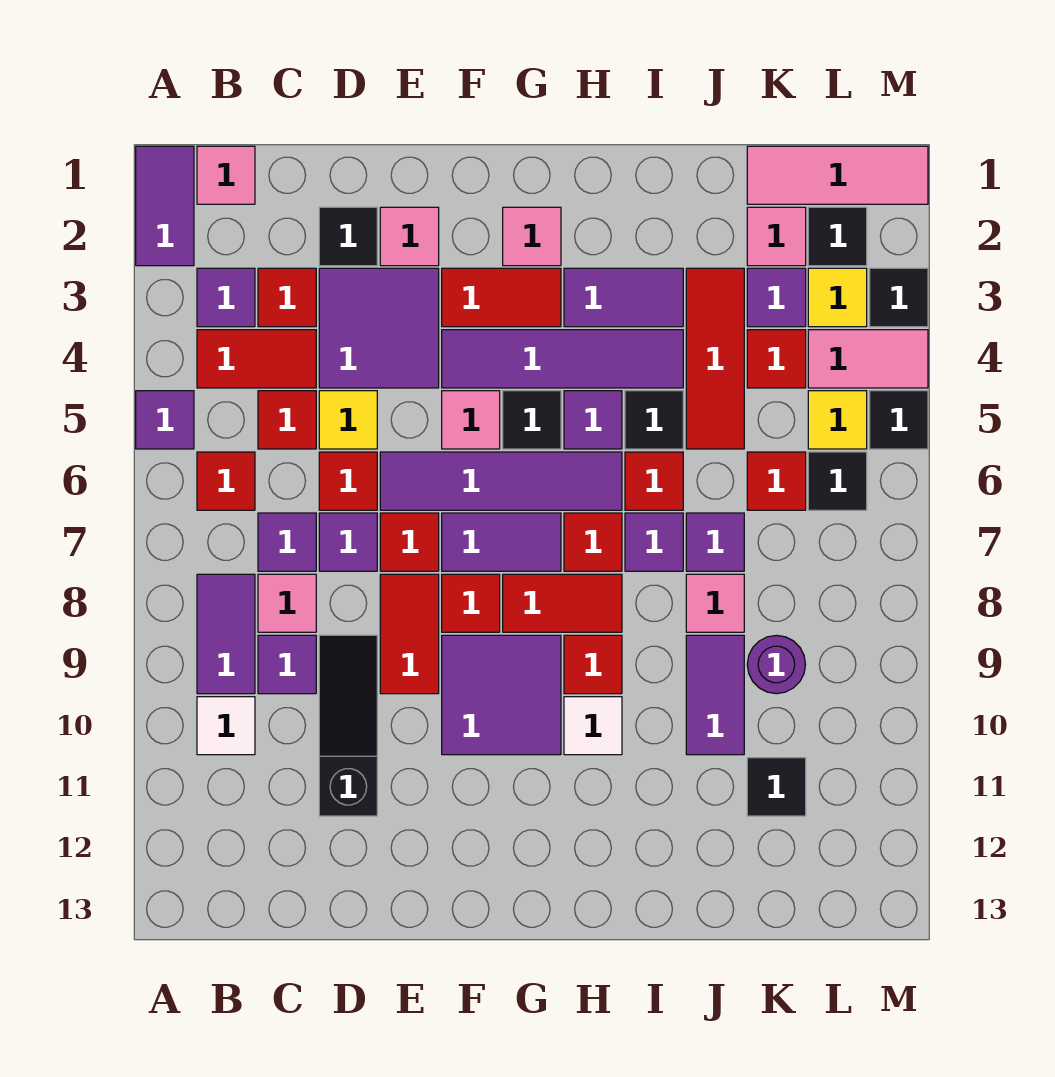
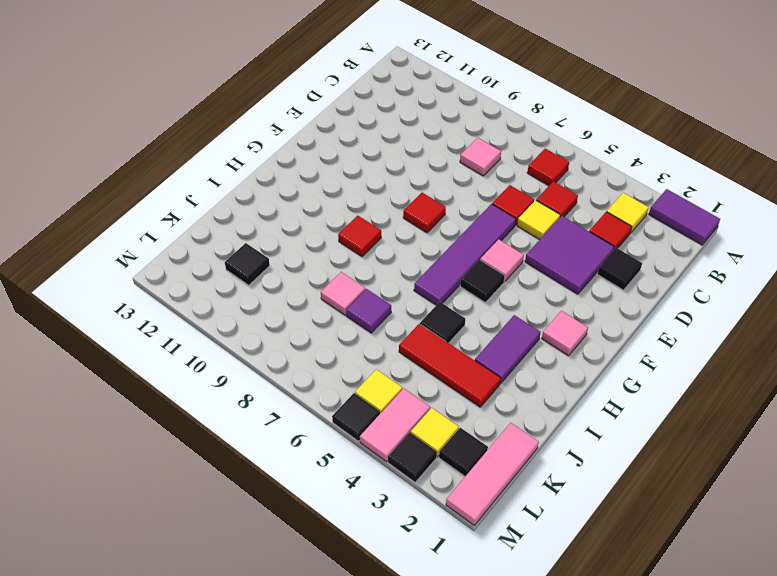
yellow 1x1 tile [607,193,649,233] -> purple 1x1 tile [197,268,255,327]
none -> purple 1x1 tile [136,391,194,449]
none -> pink 1x1 tile [197,146,255,204]
none -> red 1x2 tile [197,330,316,388]
none -> purple 1x2 tile [197,574,255,694]

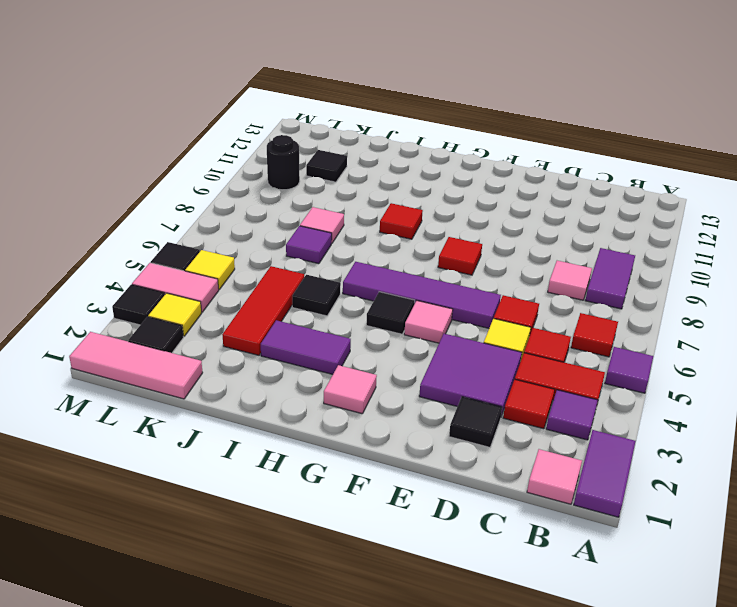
black 1x1 round brick [267,135,300,190] -> none
none -> white 1x1 tile [197,697,255,755]
none -> purple 1x1 tile [258,513,316,571]
none -> purple 1x1 tile [258,635,316,694]
none -> purple 1x1 tile [319,513,377,571]

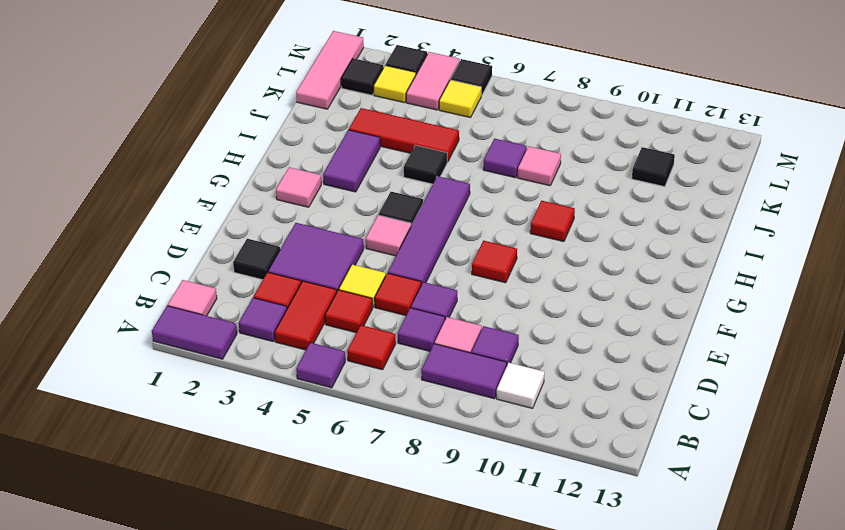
none -> black 1x3 slope [319,635,377,816]
none -> pink 1x1 tile [380,207,439,266]
none -> red 1x1 tile [380,513,439,571]
none -> red 1x2 tile [380,574,439,694]

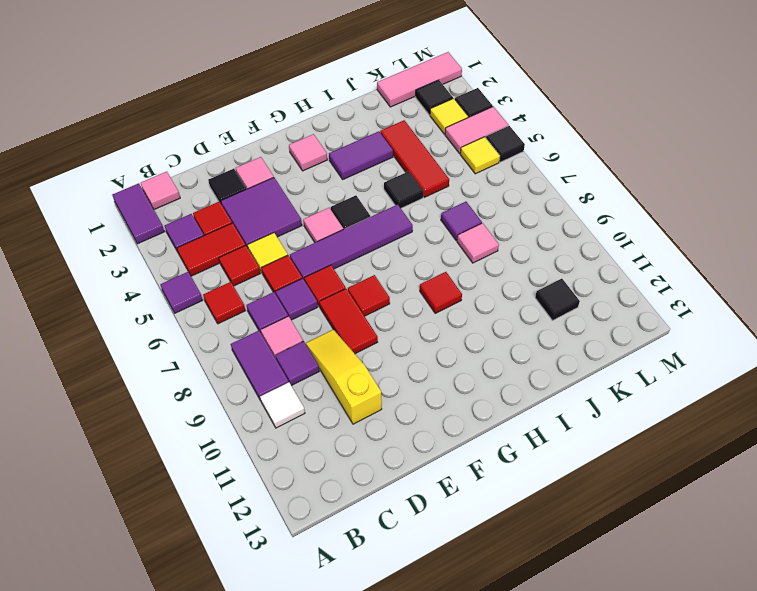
yellow 1x3 slope [306,330,382,424] -> black 1x3 slope [319,635,377,816]
none -> red 1x2 tile [442,268,561,327]
none -> purple 1x4 tile [442,330,683,388]
none -> purple 1x2 tile [442,513,561,571]
none -> purple 2x2 tile [442,635,561,755]

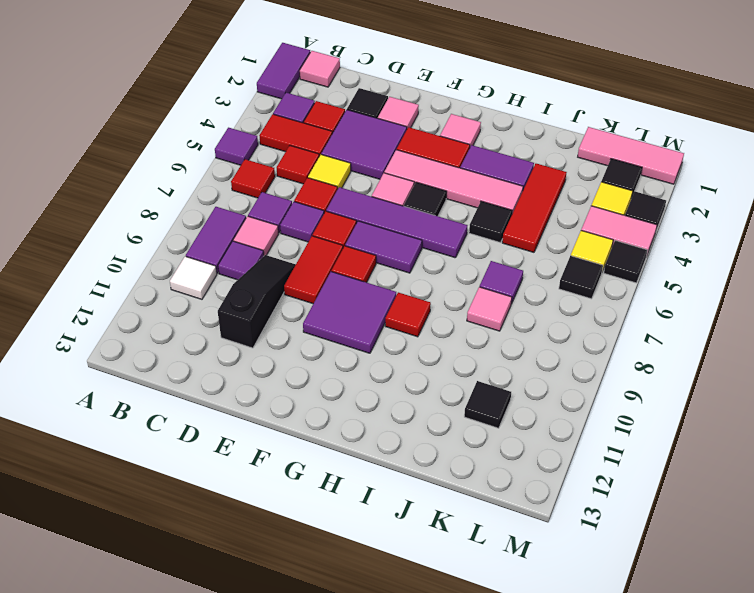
pink 1x4 tile [384,150,523,213] -> purple 1x4 tile [442,330,683,388]
none -> red 1x2 tile [503,574,622,632]
none -> purple 1x1 tile [564,391,622,449]
none -> red 1x1 tile [564,513,622,571]
none -> white 1x1 tile [564,697,622,755]

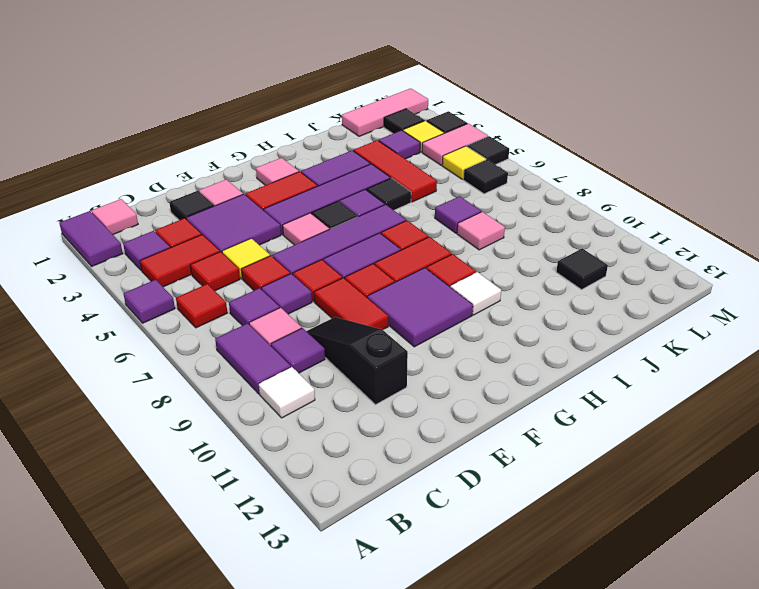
none -> red 1x1 tile [625,452,683,510]
none -> purple 1x1 tile [625,513,683,571]
none -> purple 1x2 tile [686,635,744,755]
none -> pink 1x1 tile [747,207,806,266]

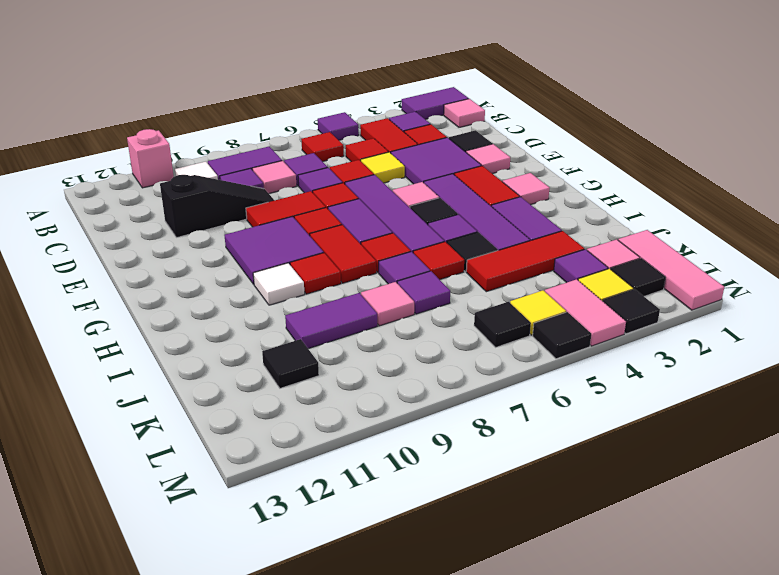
pink 1x1 brick [127,129,174,188] -> none
none -> red 1x1 tile [747,330,806,388]
none -> red 1x1 tile [747,452,806,510]
none -> purple 1x1 round brick [747,635,805,694]

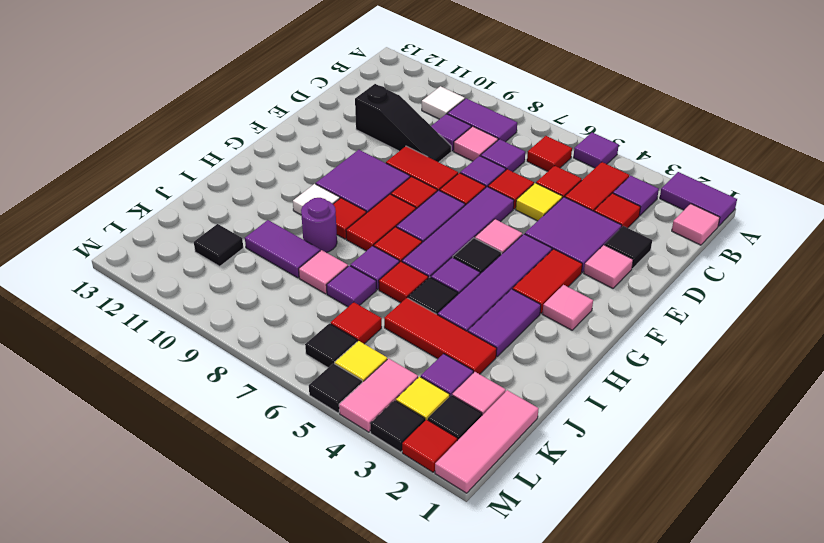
purple 1x1 round brick [301,198,337,253] -> purple 1x1 round brick moved to [747,635,805,694]
red 1x1 tile [402,420,457,472] -> red 1x1 tile moved to [747,330,806,388]

